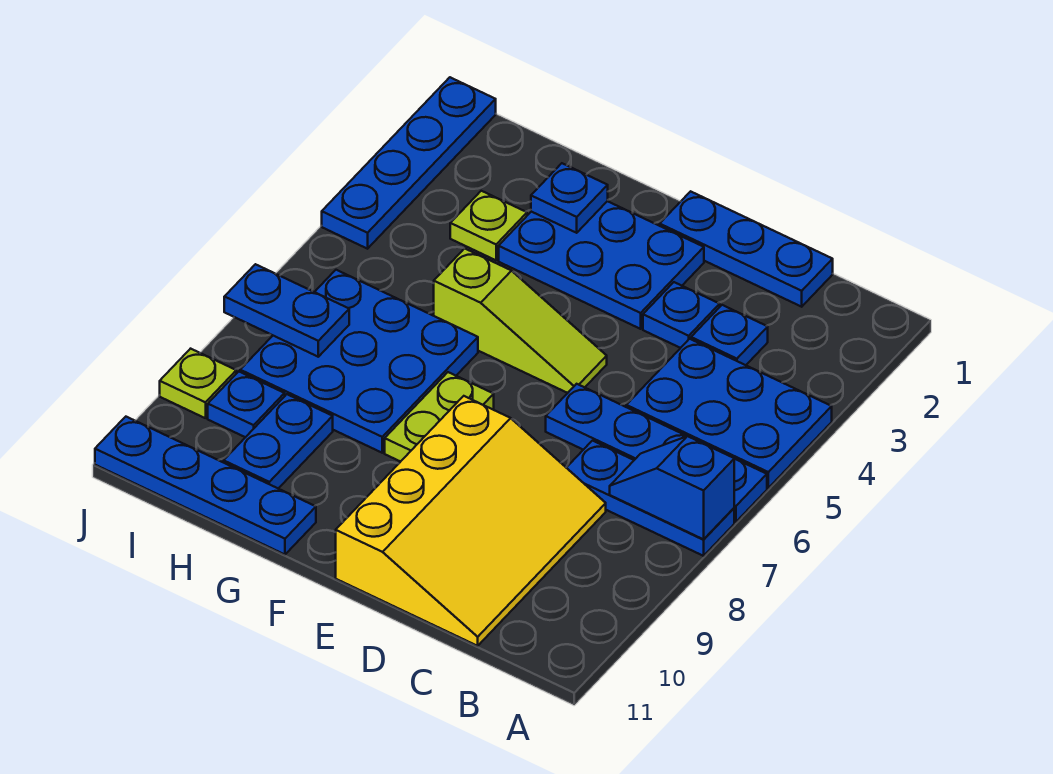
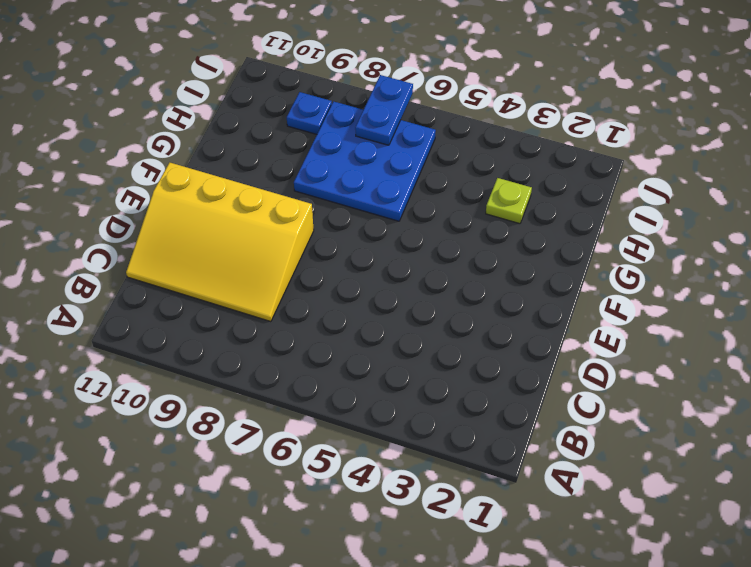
none -> blue 2x3 plate [626,339,832,488]
none -> blue 1x4 plate [546,384,767,522]
none -> blue 1x3 plate [566,441,734,556]

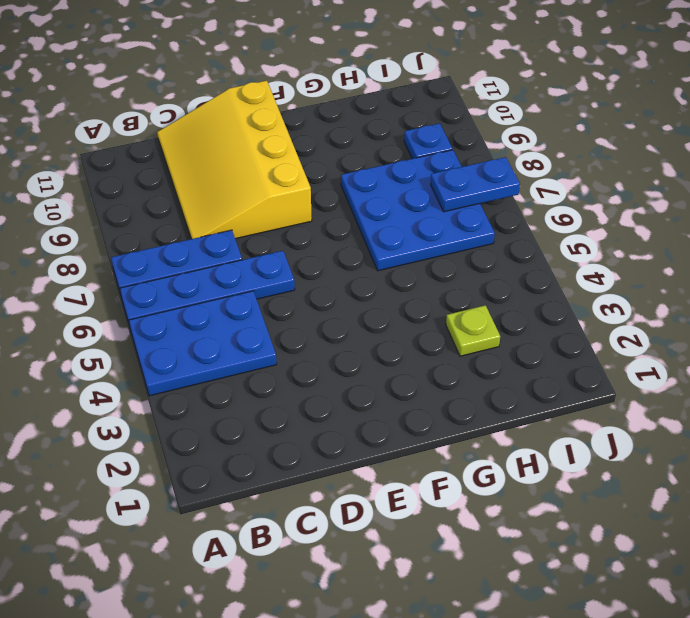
none -> blue 1x3 plate [660,191,833,307]
none -> blue 1x1 plate [691,305,768,365]
none -> blue 1x1 plate [643,282,720,348]

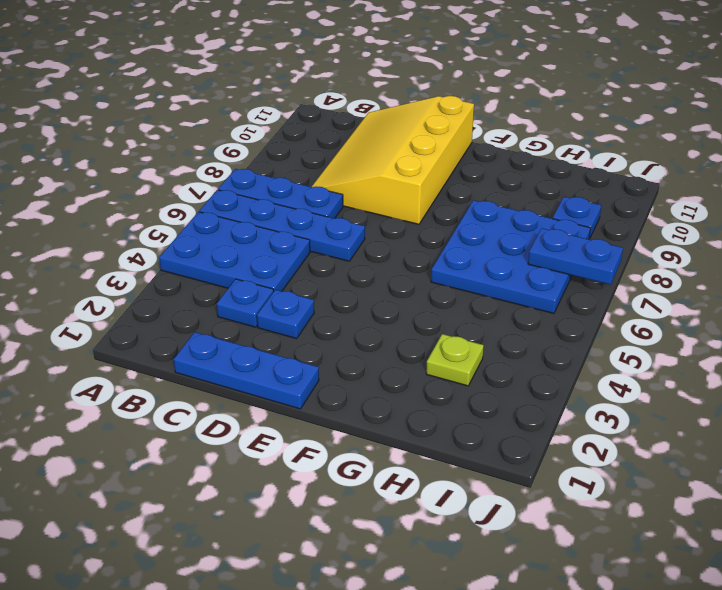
none -> blue 2x3 plate [499,201,704,329]
none -> lime 1x3 slope [434,248,607,393]
none -> lime 1x2 plate [385,372,494,462]

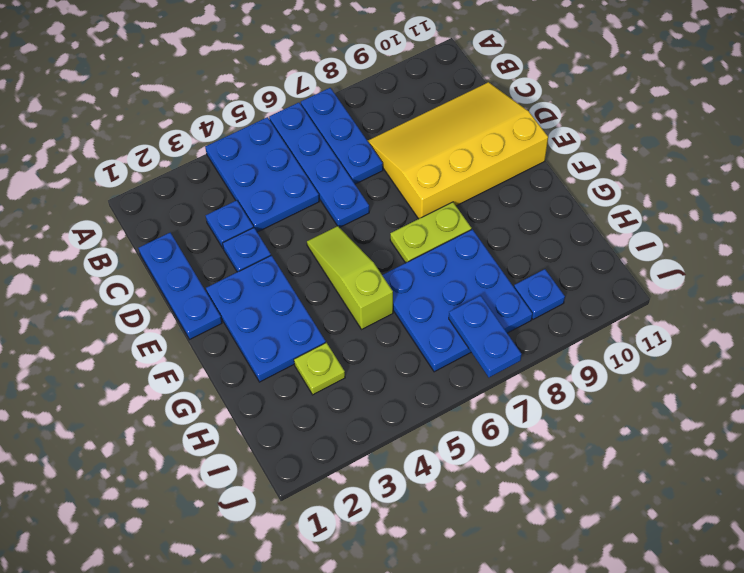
none -> blue 1x4 plate [95,417,316,554]
none -> blue 1x2 plate [224,394,333,489]
none -> blue 1x4 plate [322,77,496,249]

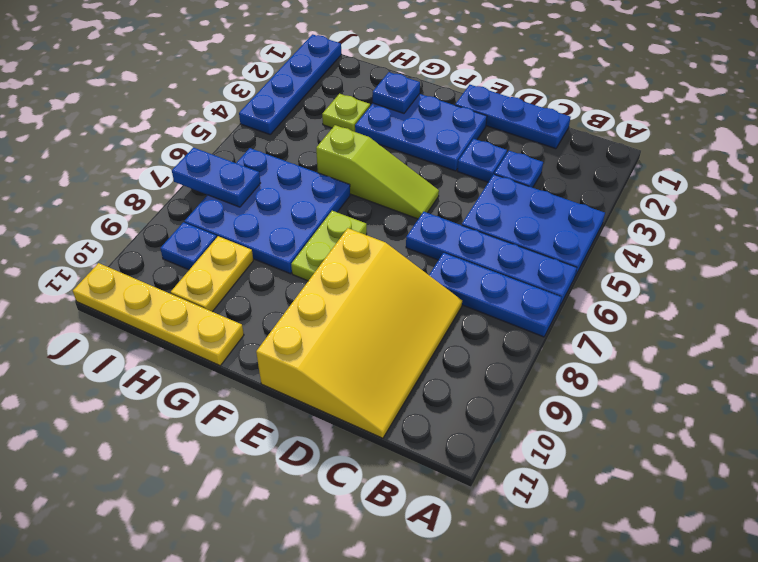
yellow 1x4 plate [73,263,244,366] -> blue 1x4 plate [95,417,316,554]
yellow 1x2 plate [171,236,253,312] -> blue 1x2 plate [224,394,333,489]
none -> lime 1x1 plate [160,349,236,418]
none -> blue 1x2 slope [610,436,734,539]

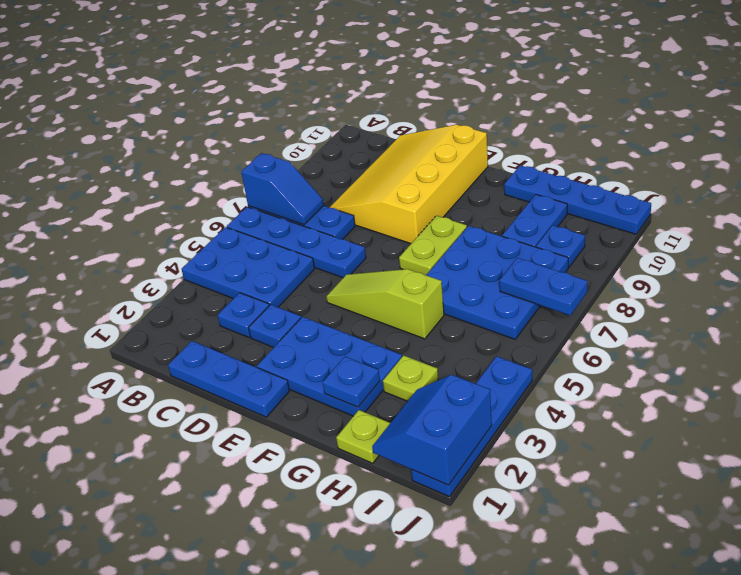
lime 1x1 plate [336,410,390,463] -> lime 1x1 plate moved to [160,349,236,418]
blue 2x2 slope [372,375,492,485] -> none

